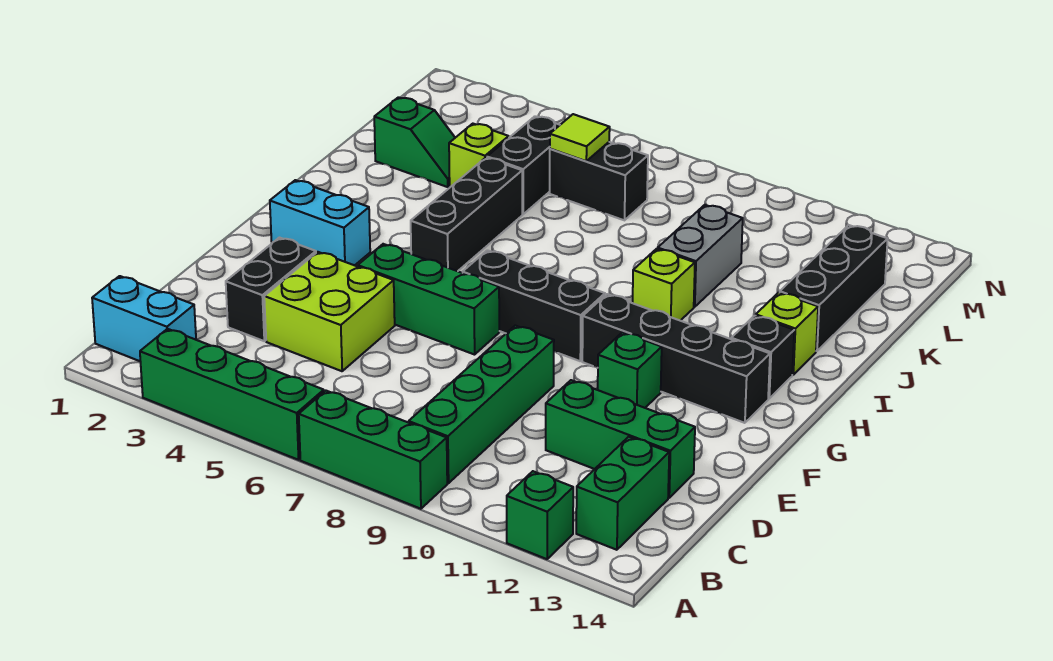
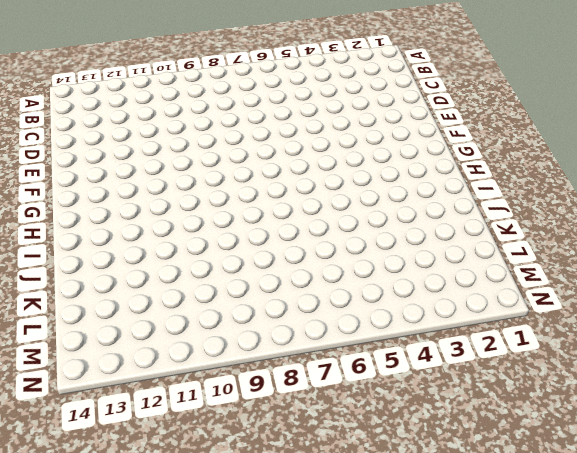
none -> green 1x4 brick [140,329,324,460]
none -> green 1x3 brick [299,391,447,509]
none -> green 1x1 brick [507,471,573,559]

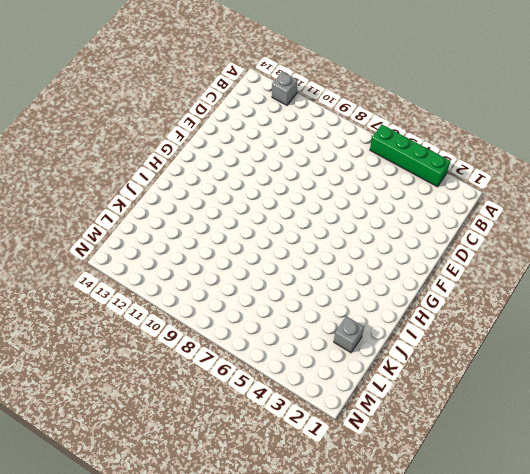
grey 1x1 brick [272,72,298,105] -> green 1x1 brick [507,471,573,559]
grey 1x1 brick [334,316,364,352] -> green 1x2 slope [374,97,455,187]
none -> green 1x3 brick [299,391,447,509]
none -> cyan 1x2 brick [92,276,196,361]
none -> green 1x4 brick [409,326,554,483]

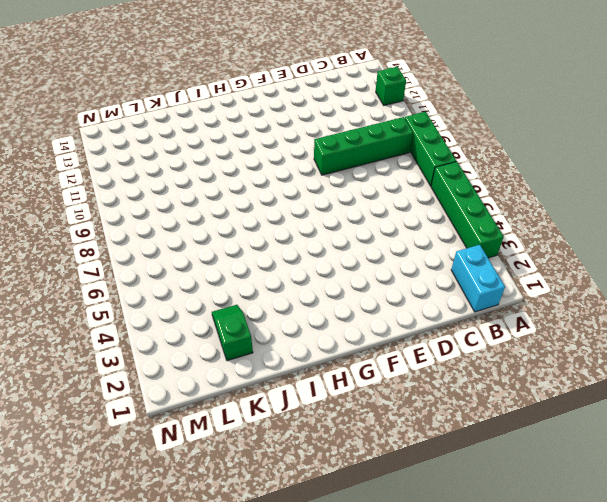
none -> green 1x2 brick [576,437,669,550]
none -> black 1x2 brick [226,238,316,341]
none -> lime 2x2 brick [264,252,395,371]

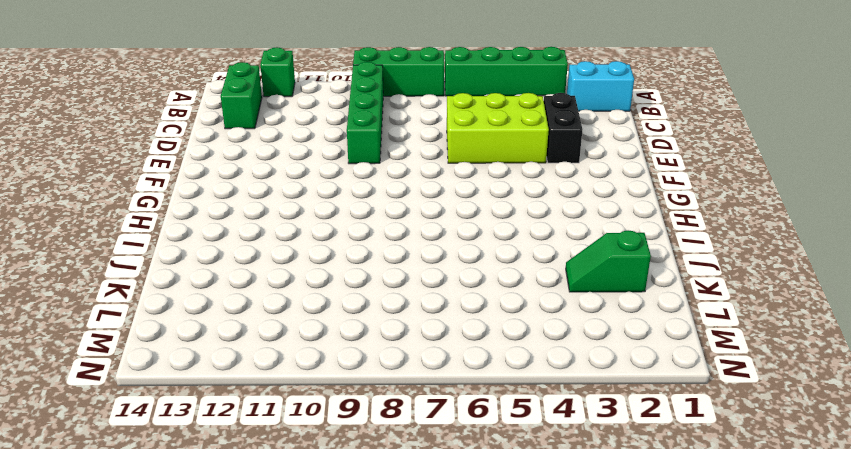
lime 2x3 brick [447,93,549,163] -> lime 2x2 brick [264,252,395,371]
none -> green 1x3 brick [546,380,695,498]
none -> green 1x3 brick [358,244,499,355]
none -> green 1x1 brick [598,332,662,408]

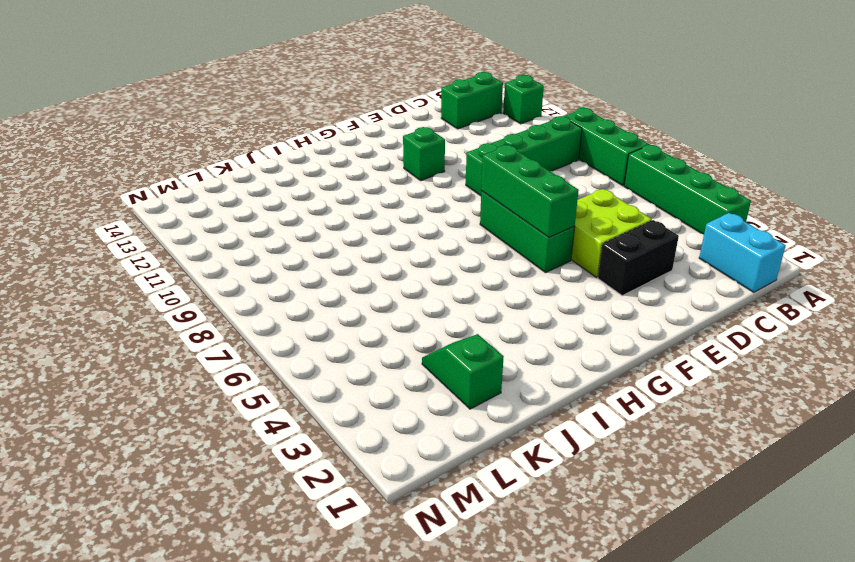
green 1x3 brick [481,145,579,237] -> green 1x3 brick moved to [546,380,695,498]
none -> cyan 1x2 brick [270,180,370,265]
none -> black 1x3 brick [463,250,605,361]
none -> black 1x4 brick [582,294,770,423]

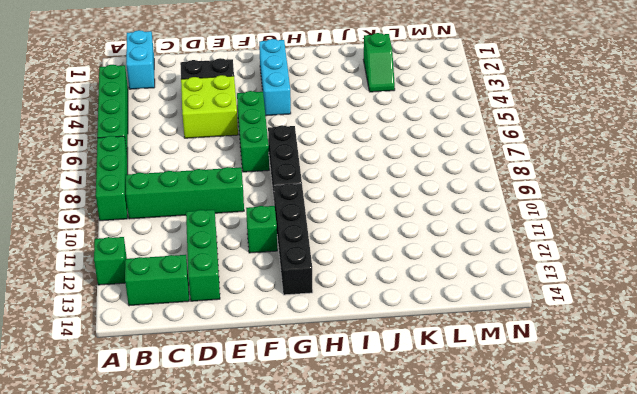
cyan 1x3 brick [259,39,291,116] -> cyan 1x2 brick [270,180,370,265]
none -> black 1x3 brick [411,158,522,271]
none -> black 1x1 brick [731,316,794,398]
none -> lime 1x1 brick [633,249,695,321]

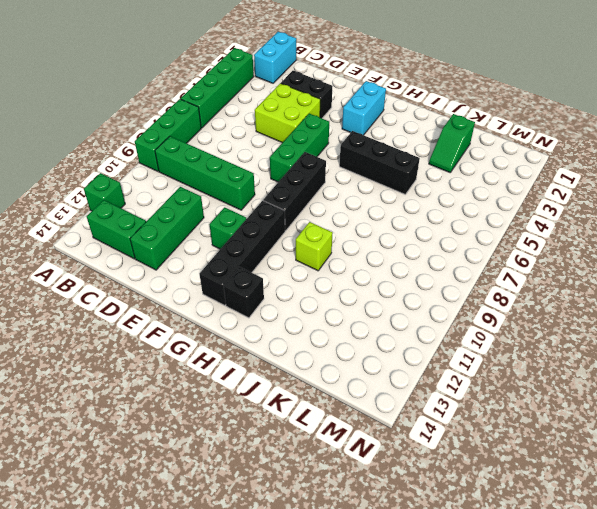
none -> lime 1x1 brick [756,292,818,375]
none -> grey 1x2 brick [658,205,743,307]
none -> black 1x3 brick [780,225,888,351]

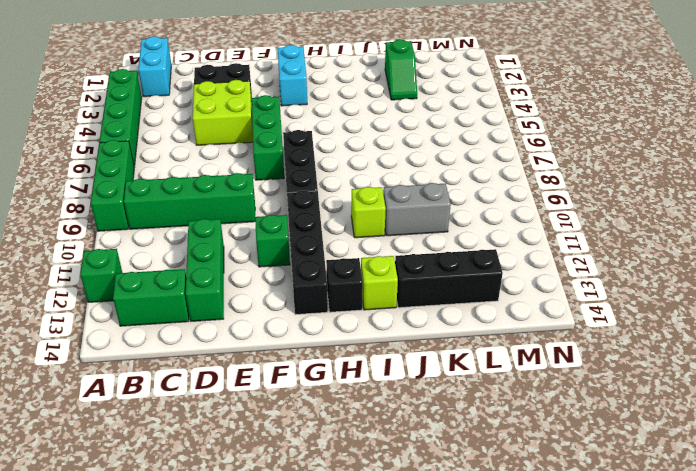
none -> black 1x3 brick [411,158,522,271]
none -> lime 1x1 brick [449,124,509,187]
none -> black 1x2 brick [487,116,560,214]

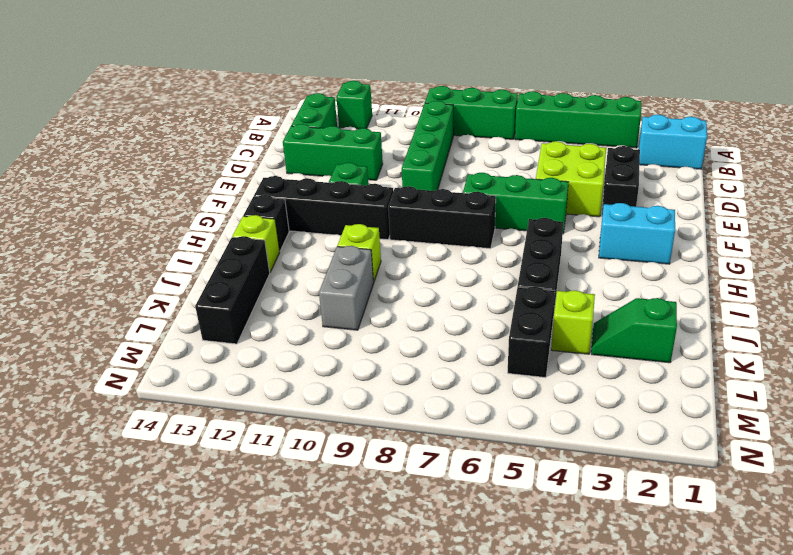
none -> black 1x2 brick [550,142,648,220]
none -> lime 1x1 tile [550,114,610,161]

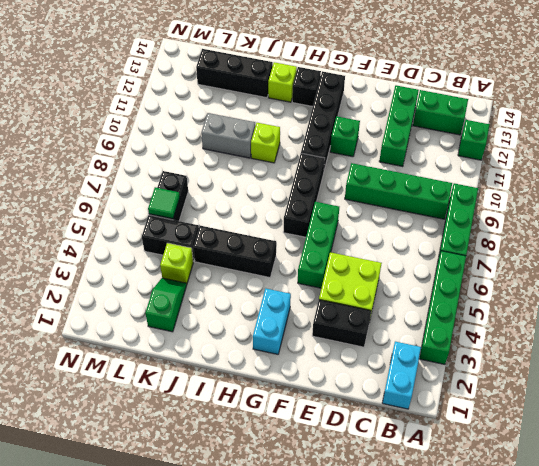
green 1x1 tile [148,187,180,219] -> lime 1x1 tile [550,114,610,161]

